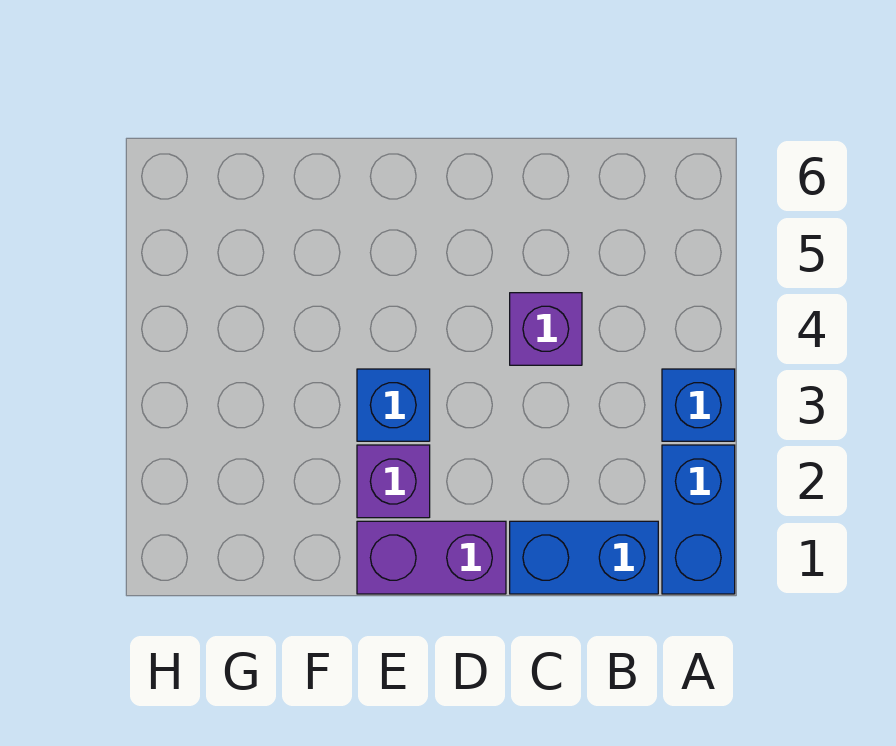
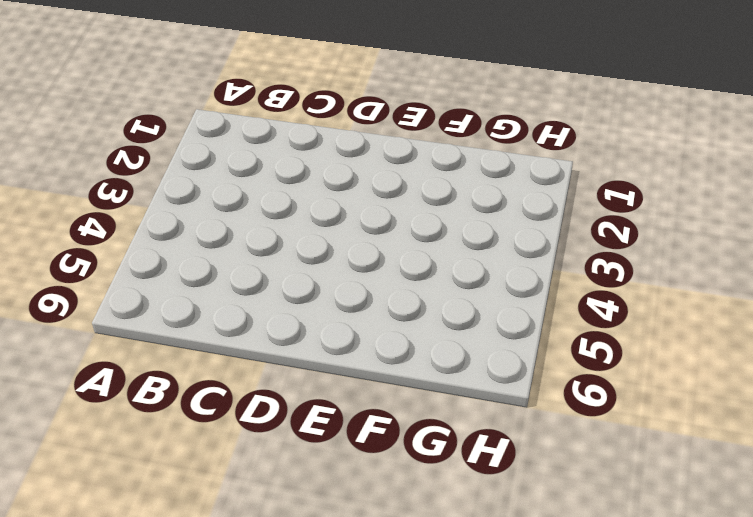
none -> blue 1x2 brick [662,445,735,594]
none -> blue 1x1 brick [662,369,735,441]

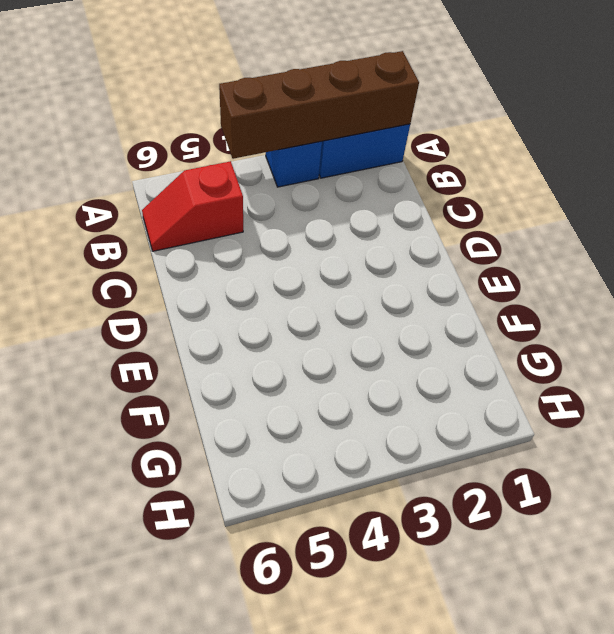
brown 1x4 brick [219,51,419,159] -> none
red 1x2 slope [142,161,243,251] -> none
none -> blue 1x2 brick [510,521,658,594]
none -> purple 1x1 brick [510,293,582,365]

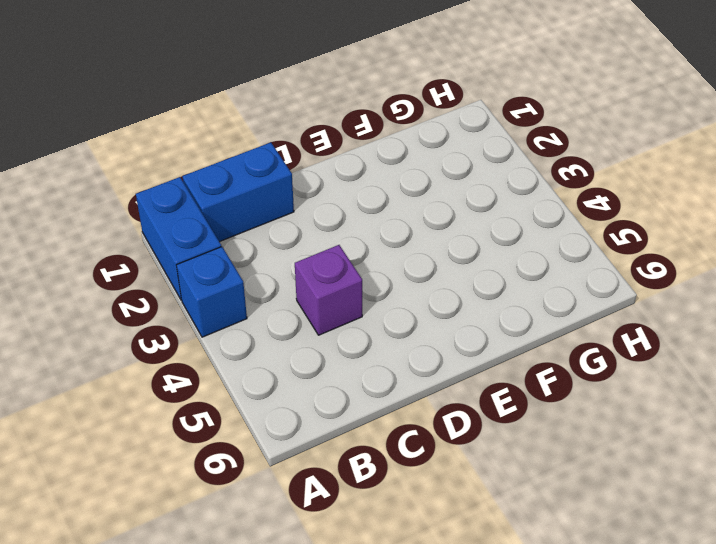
none -> purple 1x2 brick [357,521,506,594]
none -> purple 1x1 brick [357,445,430,518]

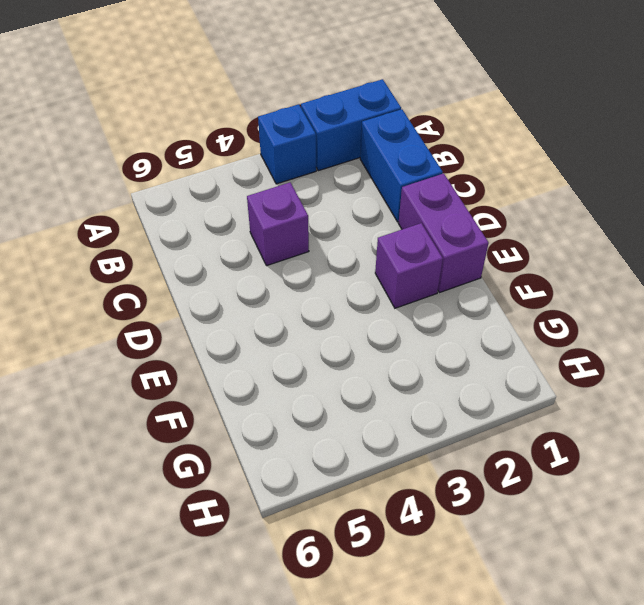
none -> blue 1x1 brick [357,369,430,441]

